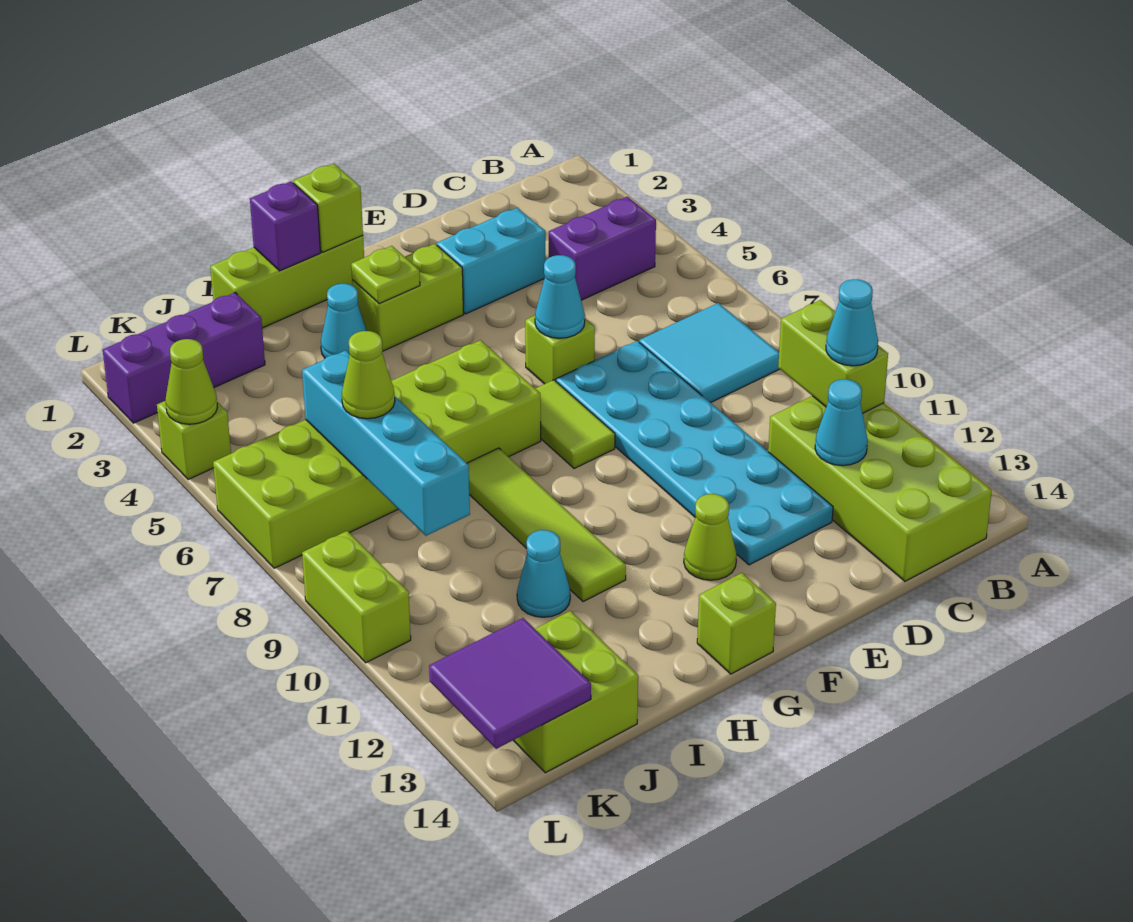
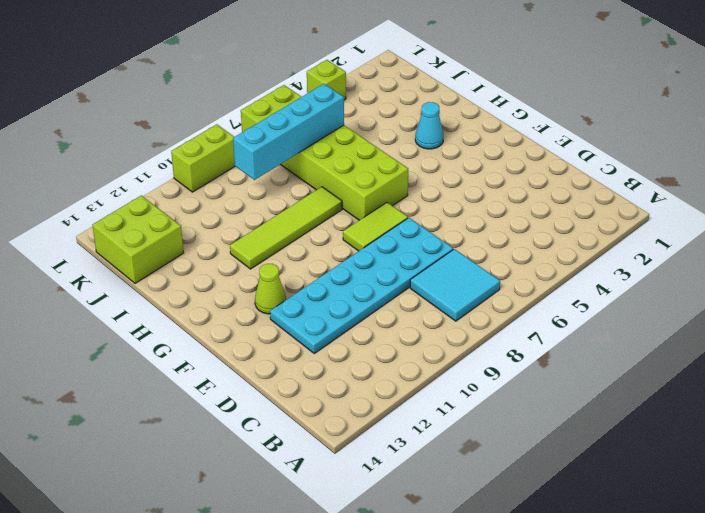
none -> purple 1x2 brick [549,197,656,300]
none -> lime 2x4 brick [768,396,992,581]
none -> cyan 1x2 brick [437,208,545,314]
none -> lime 1x1 brick [525,316,595,384]

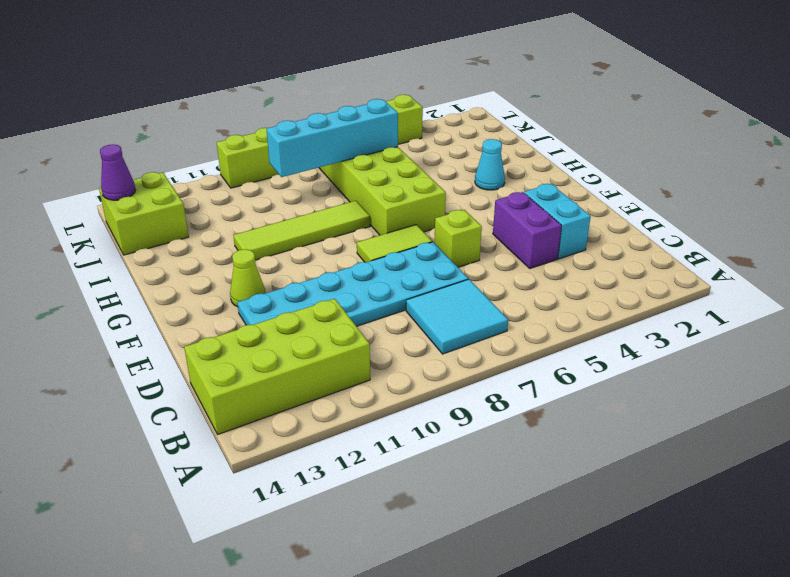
purple 1x2 brick [493,192,562,268] -> purple 1x2 brick moved to [549,197,656,300]
purple 1x1 cone [100,144,136,200] -> purple 2x2 tile [429,618,591,749]
none -> lime 1x2 brick [352,244,464,351]
none -> lime 1x3 brick [210,235,364,328]
none -> lime 1x1 brick [697,573,776,674]
none -> cyan 1x1 cone [517,530,570,617]

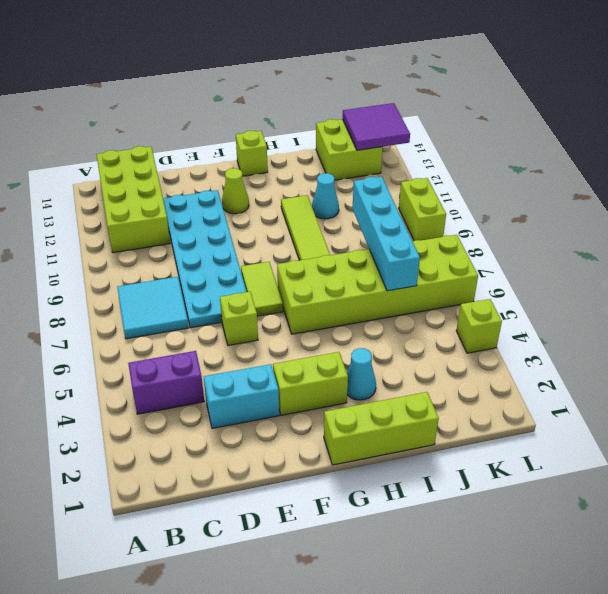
none -> purple 1x3 brick [103,293,265,423]
none -> lime 1x2 brick [778,300,888,413]
none -> cyan 1x1 cone [815,379,868,466]
none -> cyan 1x1 cone [535,255,585,338]

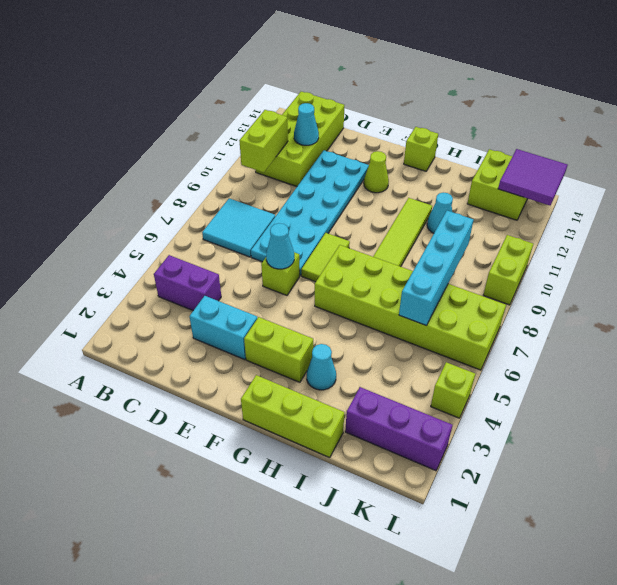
none -> lime 1x1 brick [293,164,363,252]
none -> lime 1x1 plate [351,246,420,304]
none -> purple 1x1 brick [250,182,321,271]
none -> lime 1x1 cone [165,339,218,424]

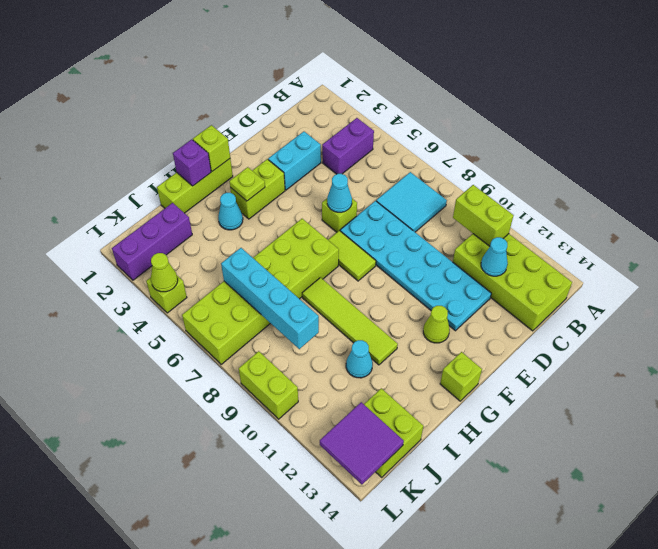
none -> cyan 1x1 cone [826,279,878,366]
none -> lime 1x1 cone [342,331,395,419]

